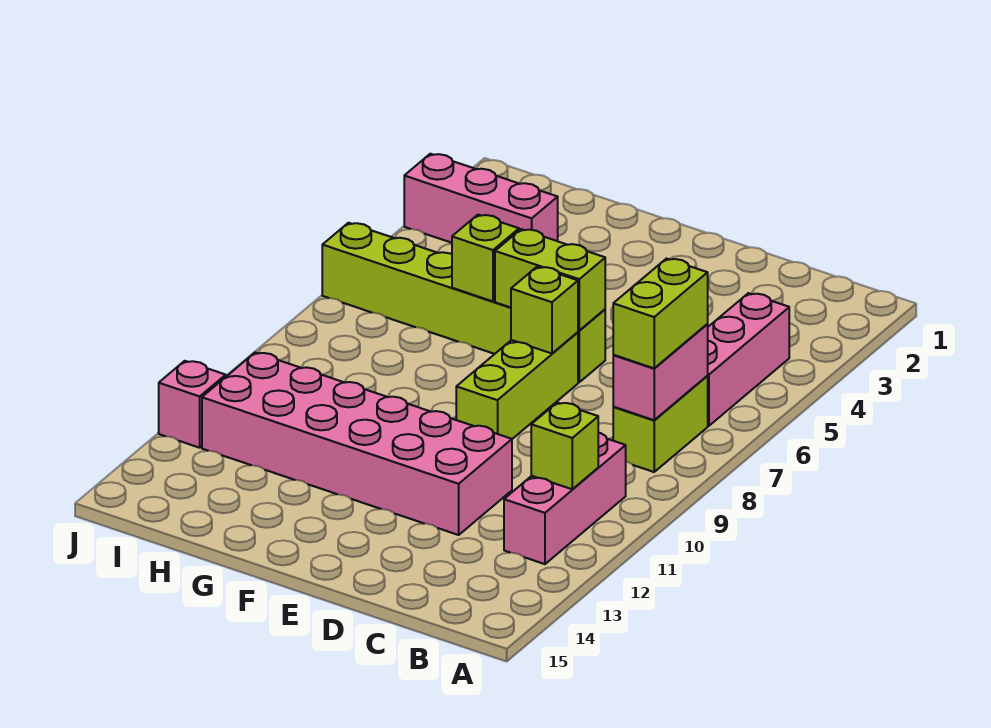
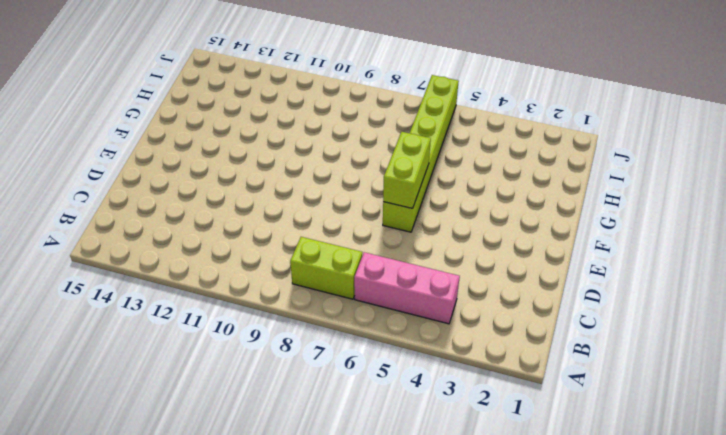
none -> pink 1x3 brick [504,433,626,564]
none -> pink 2x6 brick [202,352,512,535]
none -> lime 1x3 brick [456,332,578,439]

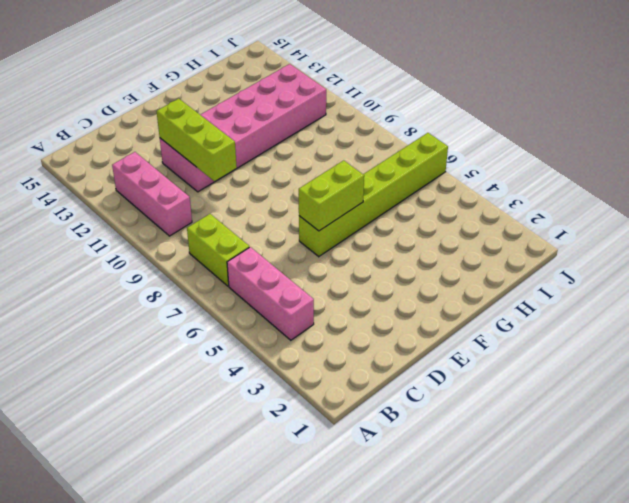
lime 1x3 brick [156,99,237,181] -> lime 1x3 brick moved to [456,332,578,439]
none -> pink 1x3 brick [404,154,558,243]
none -> pink 1x1 brick [159,361,226,448]
none -> pink 1x2 brick [613,324,708,420]

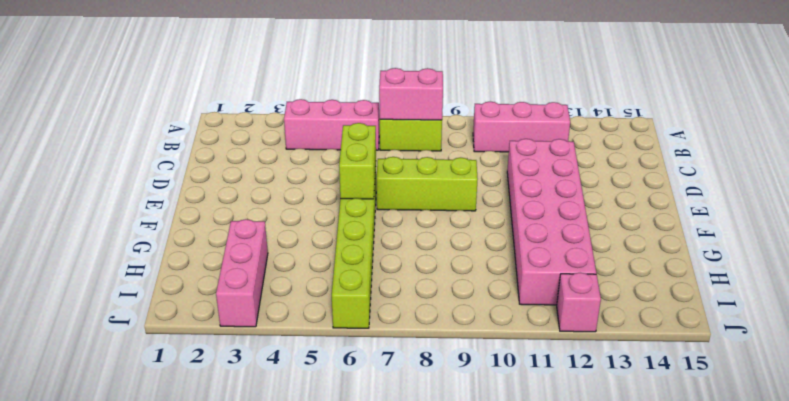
none -> lime 1x1 brick [531,402,598,489]
none -> lime 1x1 brick [511,267,578,353]
none -> lime 1x1 brick [452,215,519,301]

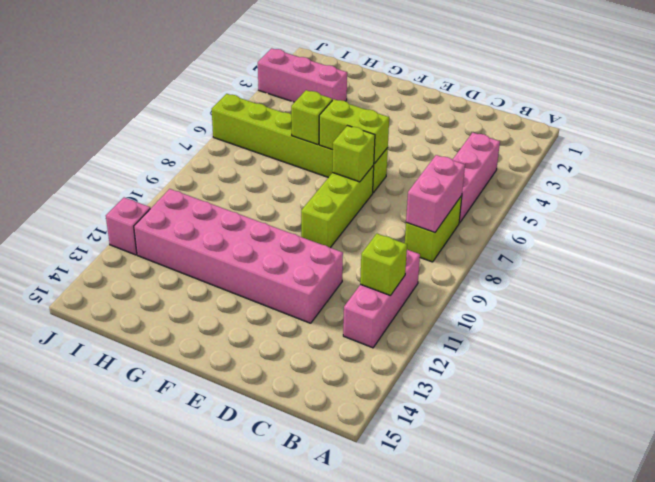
none -> lime 1x2 brick [613,259,708,368]

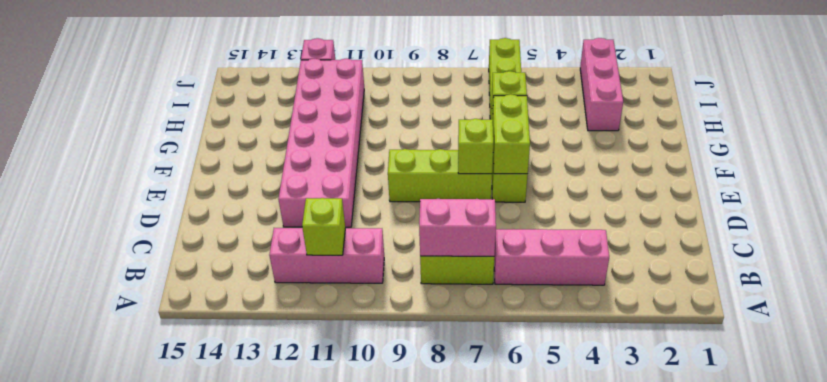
none -> lime 1x2 brick [613,259,708,368]

